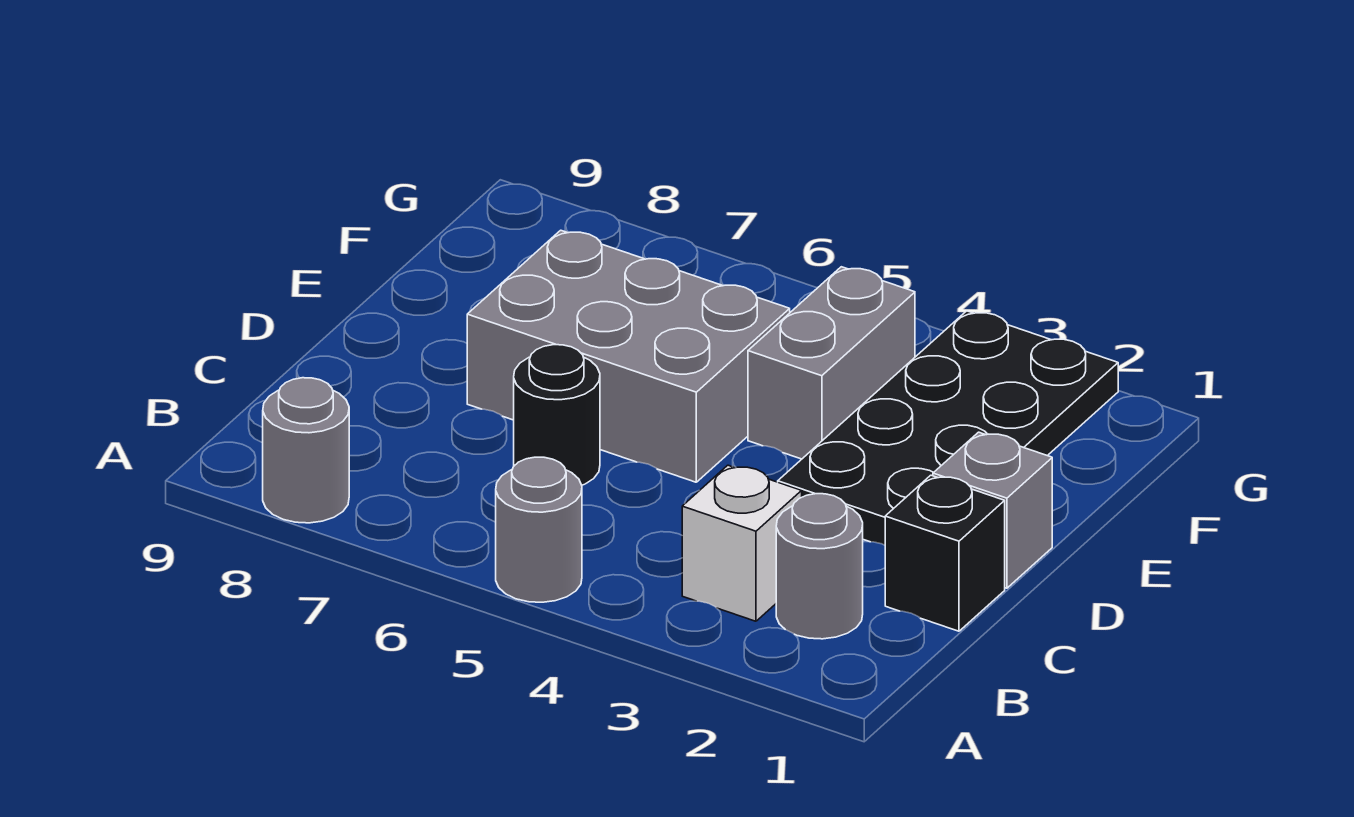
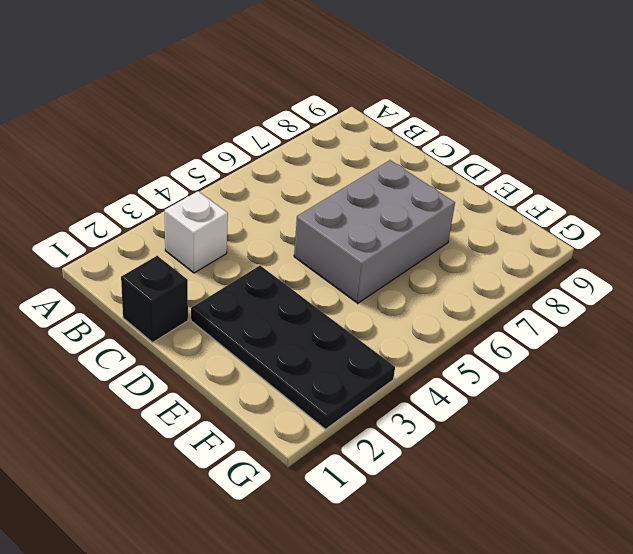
none -> grey 1x1 round brick [496,457,582,602]
none -> grey 1x1 round brick [263,378,349,523]

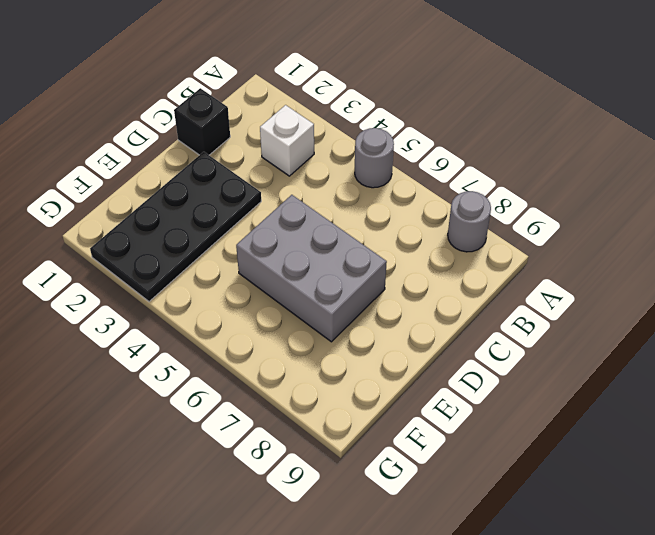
none -> grey 1x1 round brick [776,494,863,639]
none -> black 1x1 round brick [514,345,600,485]

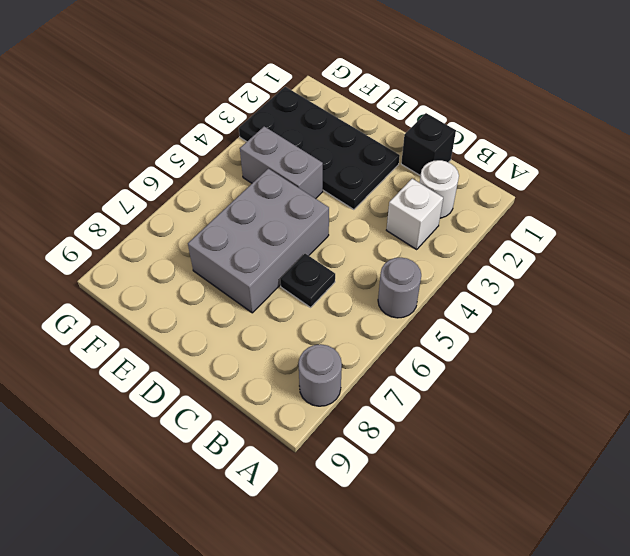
white 1x1 round brick [420,160,459,218] -> grey 1x1 round brick [776,494,863,639]
black 1x1 plate [280,254,335,307] -> black 1x1 round brick [514,345,600,485]
none -> grey 1x1 brick [933,432,1052,588]

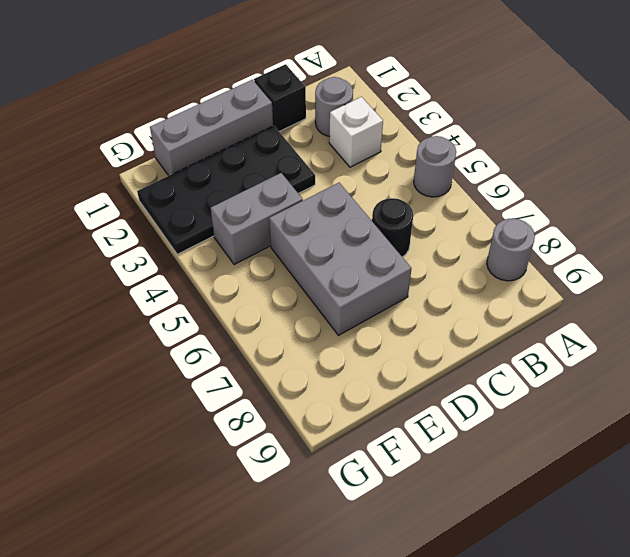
grey 1x3 brick [150,80,273,176] -> grey 1x1 brick [933,432,1052,588]

